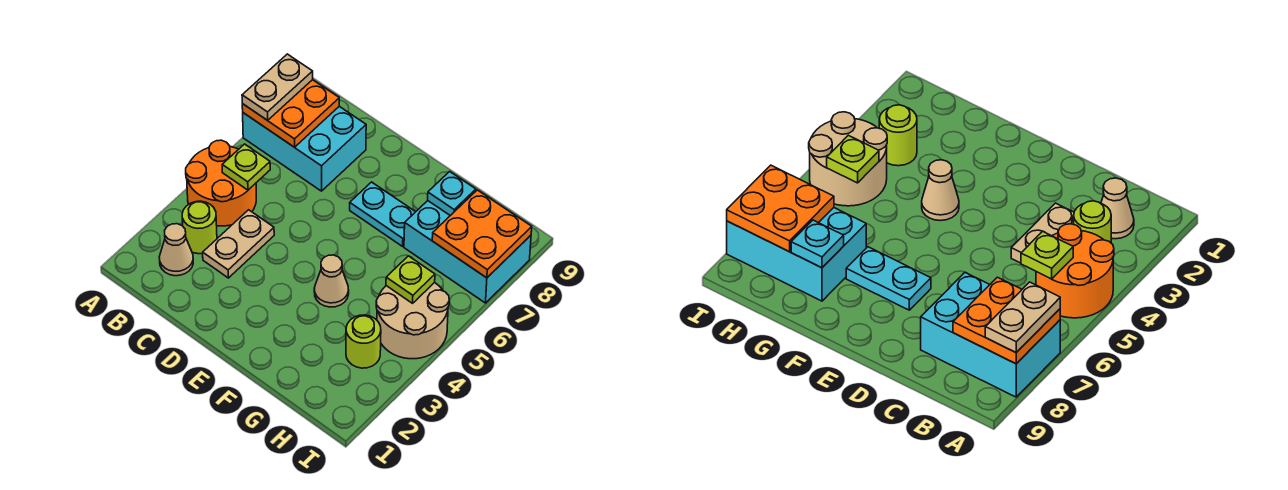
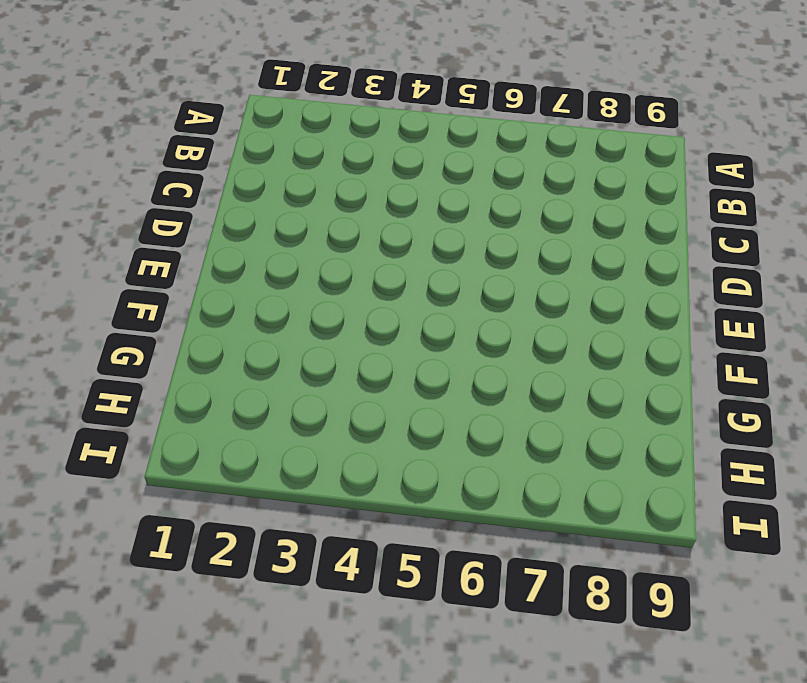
none -> orange 2x2 round brick [186,140,256,226]
none -> cyan 2x3 brick [243,106,366,191]
none -> tan 1x1 cone [159,224,193,276]

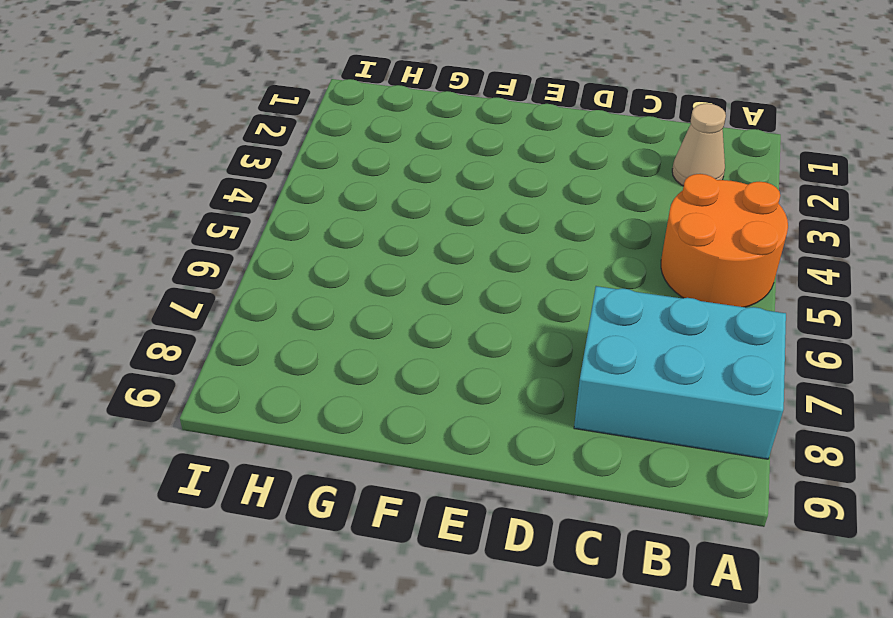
none -> lime 1x1 round brick [182,201,217,254]
none -> tan 1x2 plate [203,210,274,278]
none -> cyan 1x2 plate [350,182,415,246]

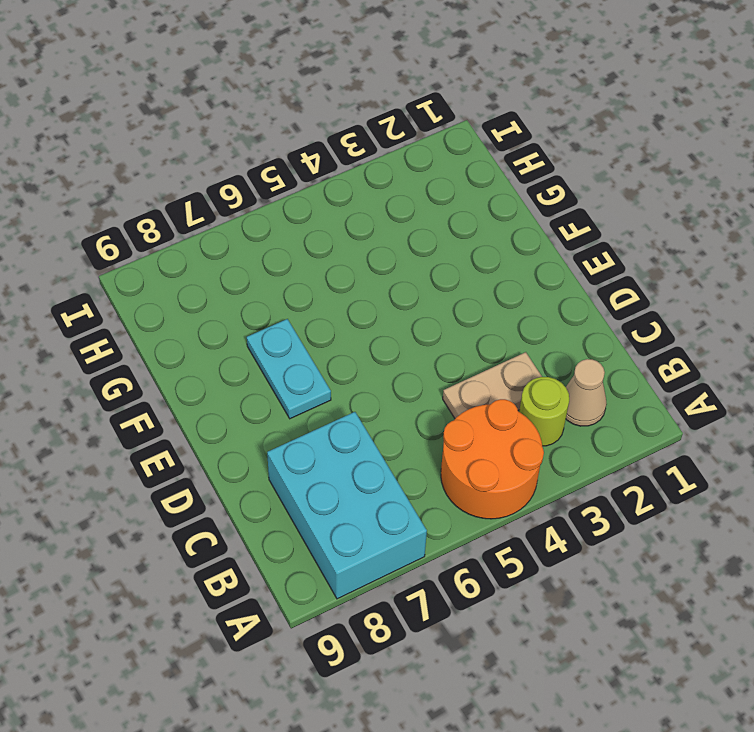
none -> tan 1x1 cone [314,255,349,307]
none -> cyan 2x3 brick [404,201,531,303]
none -> lime 1x1 round brick [346,315,381,368]

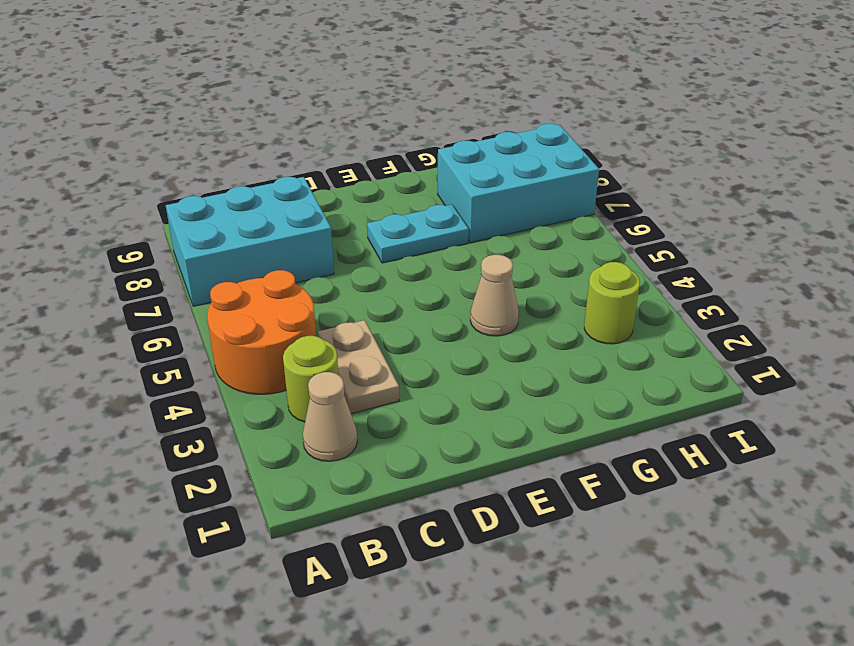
none -> tan 2x2 round brick [376,283,449,359]
none -> orange 2x2 plate [242,80,339,147]
none -> lime 1x1 plate [222,144,270,190]

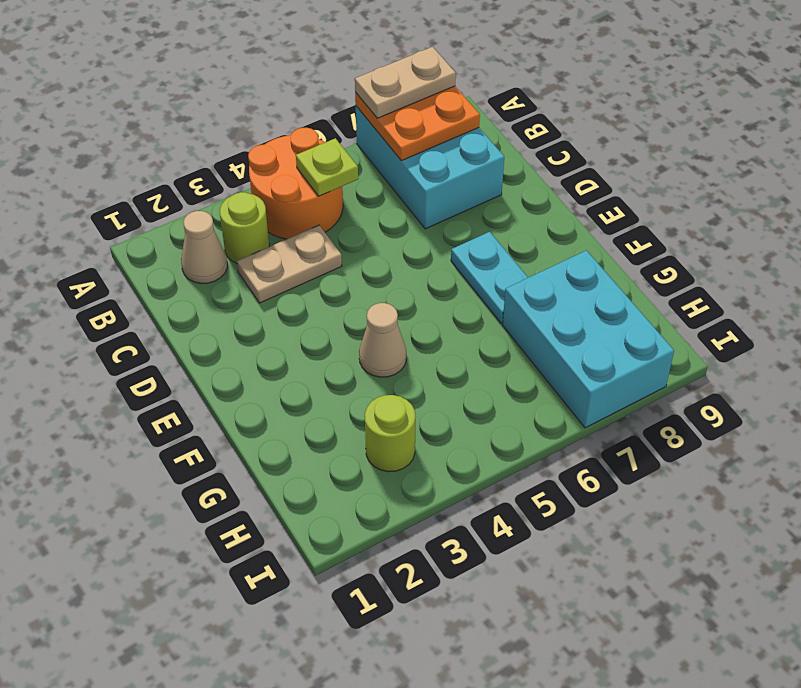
none -> tan 2x2 round brick [376,283,449,359]
none -> cyan 1x1 plate [428,172,476,216]
none -> lime 1x1 plate [386,256,435,303]

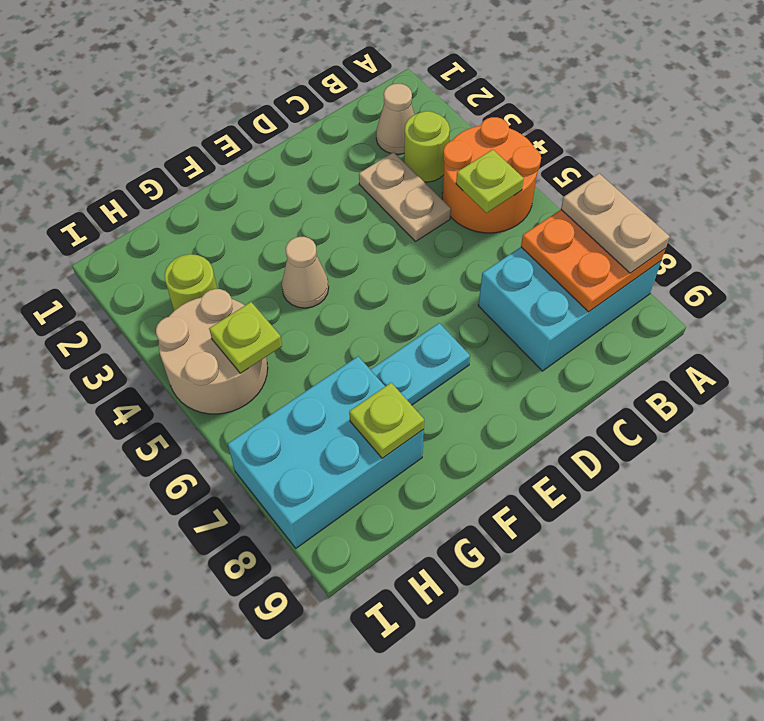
lime 1x1 plate [349,383,424,458] -> cyan 1x1 plate [428,172,476,216]
none -> orange 2x2 plate [432,190,532,278]

